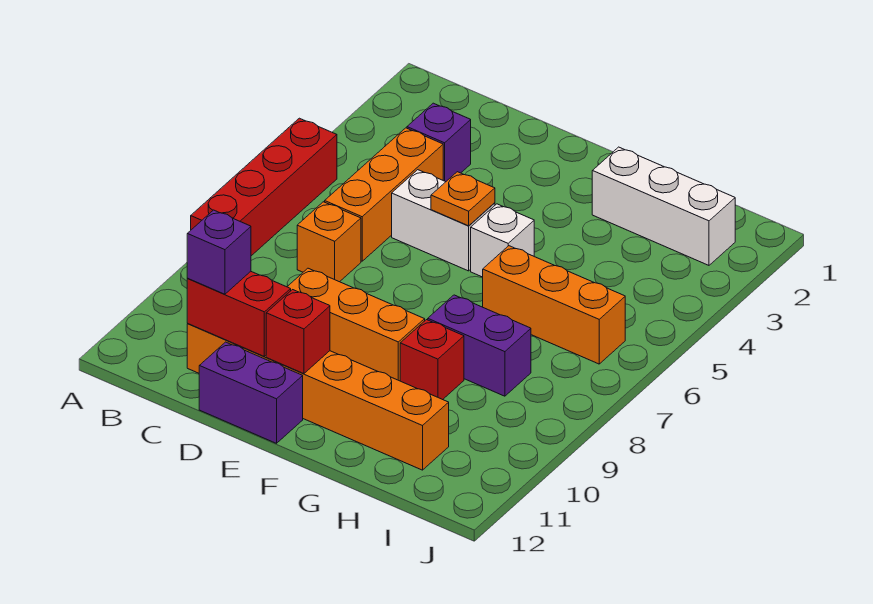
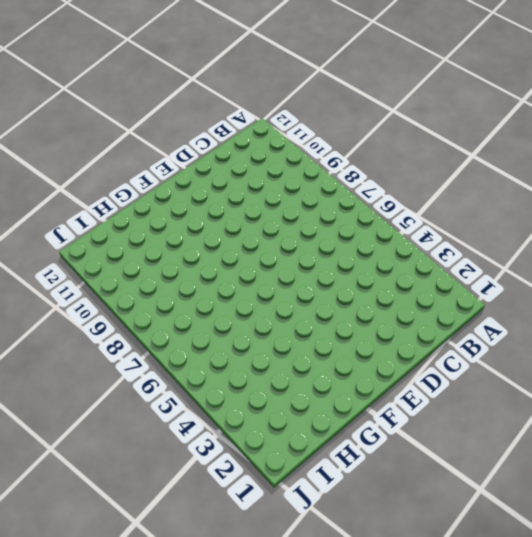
none -> red 1x4 brick [191,118,337,256]
none -> purple 1x1 brick [407,103,471,182]
none -> orange 1x3 brick [325,128,443,261]

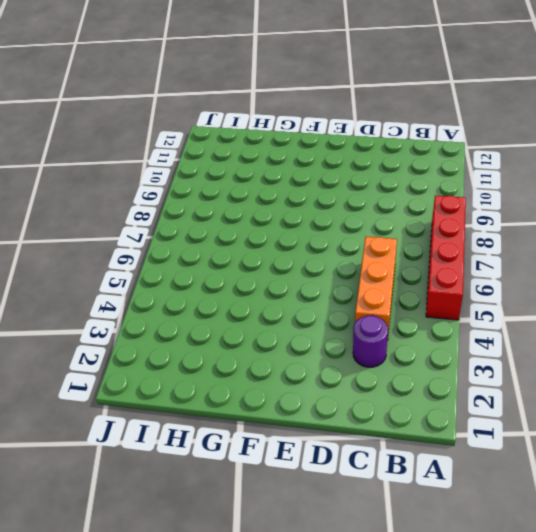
purple 1x1 round brick [353,315,388,367] -> purple 1x1 brick [407,103,471,182]
none -> orange 1x1 brick [297,202,361,282]
none -> orange 1x6 brick [187,324,449,470]
none -> white 1x2 brick [392,170,495,271]

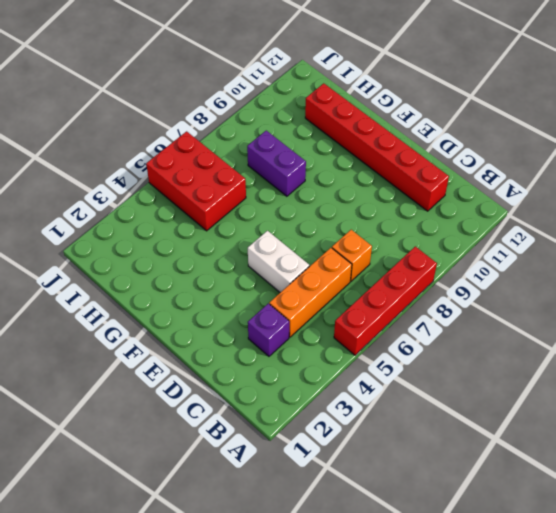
red 1x6 brick [305,83,449,211] -> orange 1x6 brick [187,324,449,470]
red 2x3 brick [146,131,246,231] -> orange 1x3 brick [483,246,625,364]
none -> orange 1x3 brick [287,268,425,381]
none -> purple 1x2 brick [199,342,303,443]
none -> white 1x1 brick [471,204,534,277]

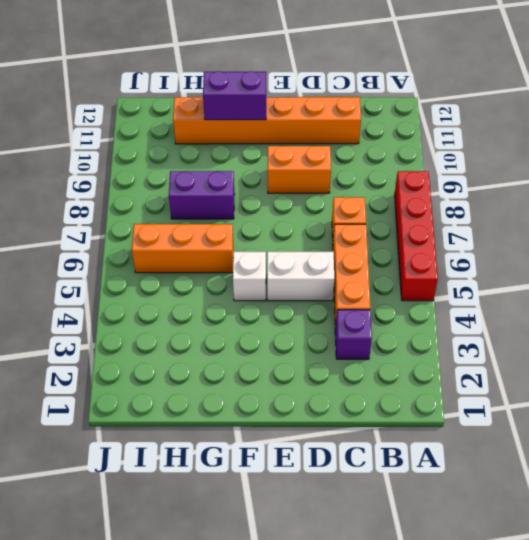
orange 1x2 brick [268,146,331,193] -> orange 1x3 brick [287,268,425,381]
purple 1x2 brick [203,71,266,120] -> purple 1x2 brick moved to [199,342,303,443]
none -> white 1x3 brick [592,147,735,265]
none -> red 1x1 brick [400,320,464,400]
none -> red 1x2 brick [187,272,291,356]

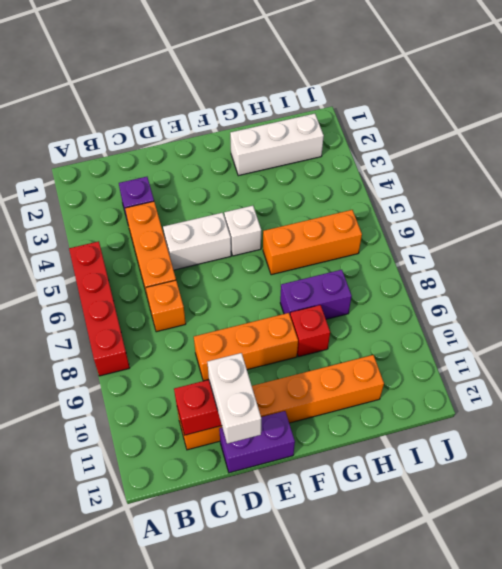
white 1x2 brick [207,353,261,444] -> none
none -> orange 1x1 plate [431,172,495,226]
none -> red 1x1 brick [266,290,330,374]
none -> purple 1x1 brick [187,210,251,294]

